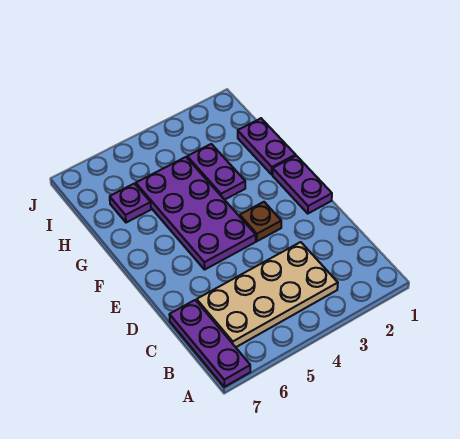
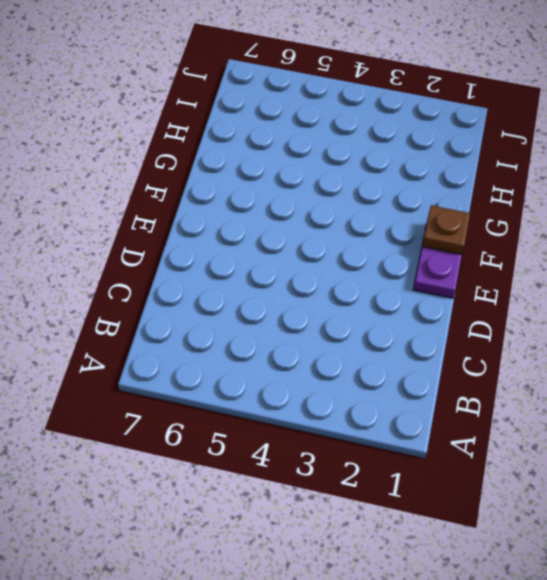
brown 1x1 plate [422,205,470,254] -> brown 1x1 plate moved to [240,202,281,241]
none -> purple 1x3 plate [169,300,250,387]
none -> tan 2x4 plate [197,242,338,347]

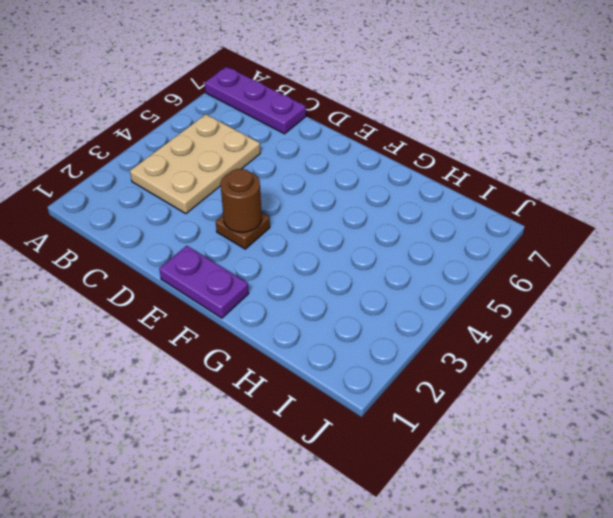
tan 2x3 plate [130,114,260,214] -> tan 2x4 plate [197,242,338,347]
brown 1x1 round brick [220,169,262,232] -> none
none -> purple 2x4 plate [136,157,256,269]
none -> purple 1x2 plate [238,118,296,174]

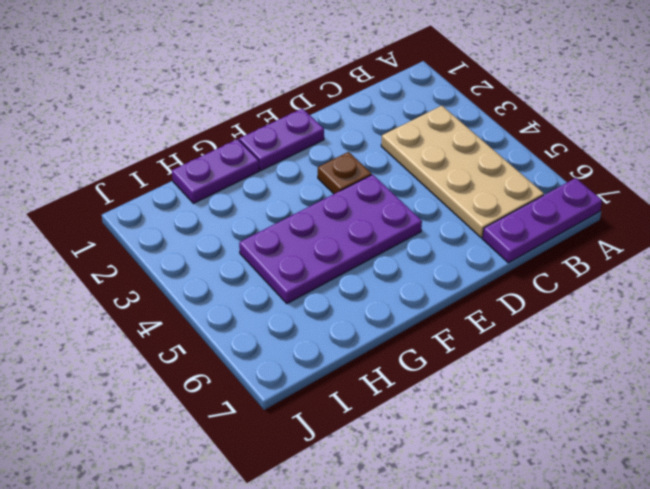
none -> purple 1x2 plate [187,144,245,200]
none -> purple 1x1 plate [110,184,151,223]

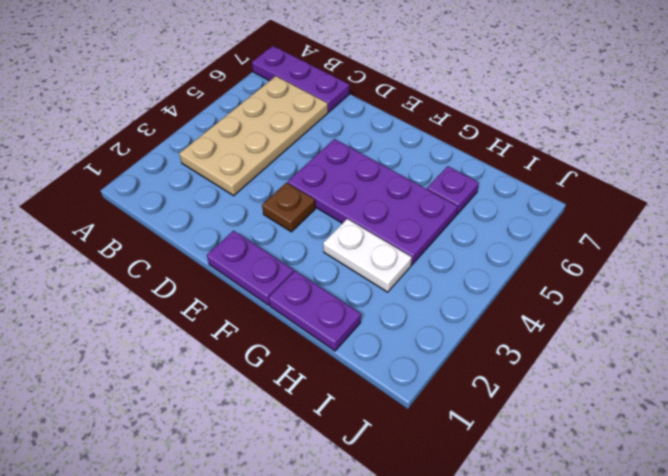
white 1x2 plate [323,219,412,292] -> purple 1x2 plate [187,144,245,200]

